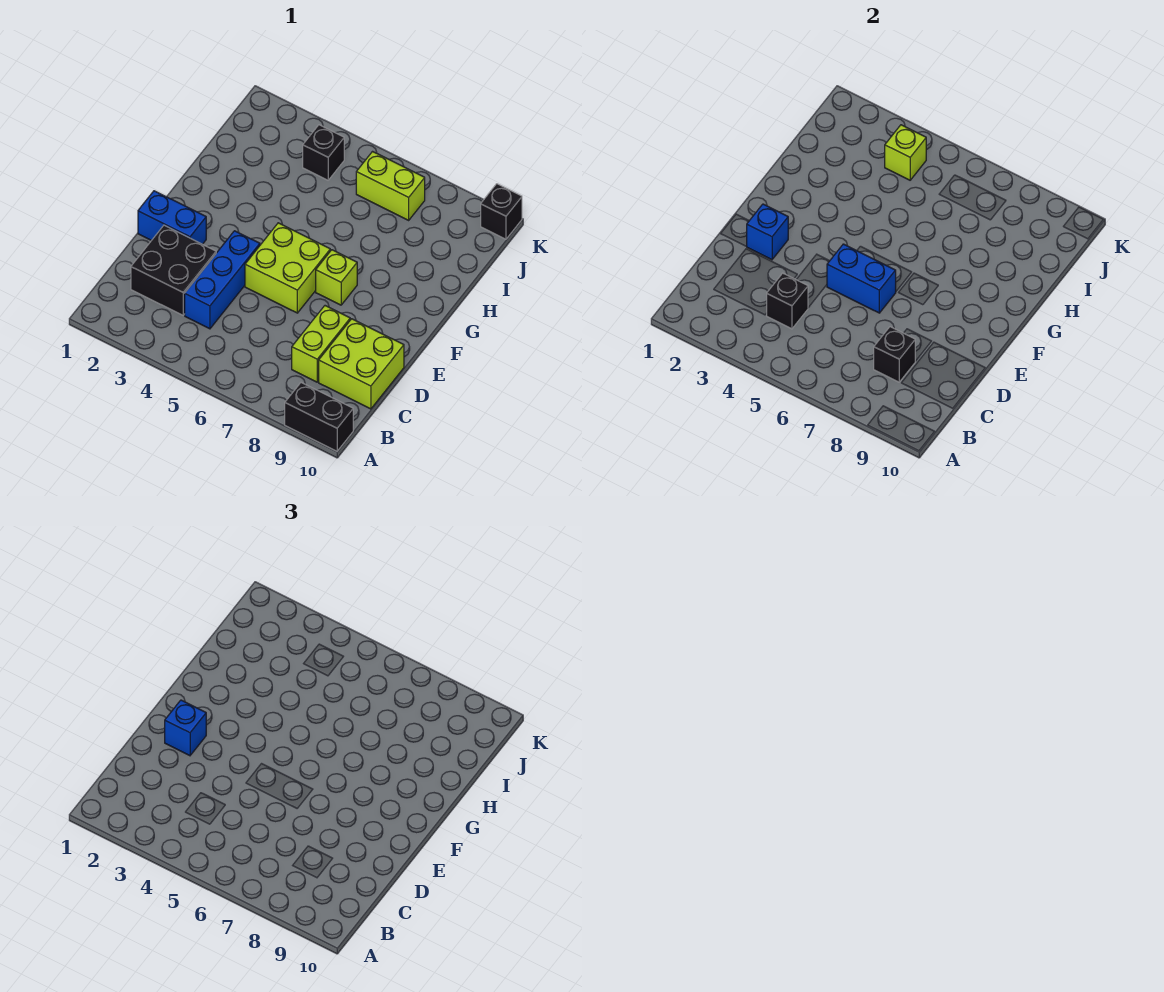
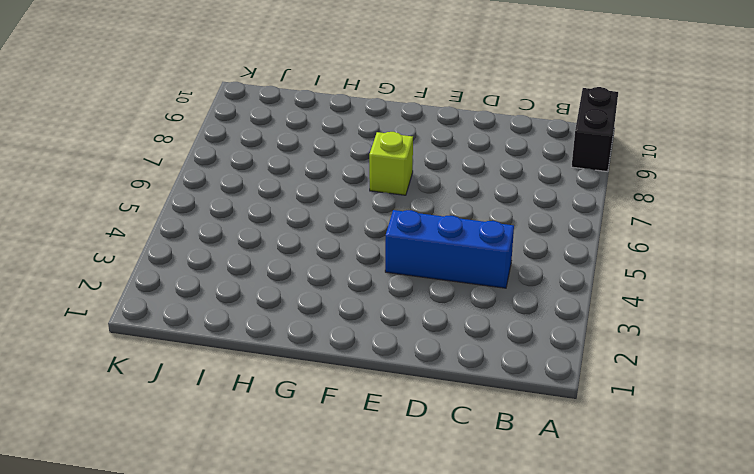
none -> black 2x2 brick [131,225,216,315]
none -> lime 1x2 brick [292,306,350,382]
none -> lime 2x2 brick [319,319,404,409]

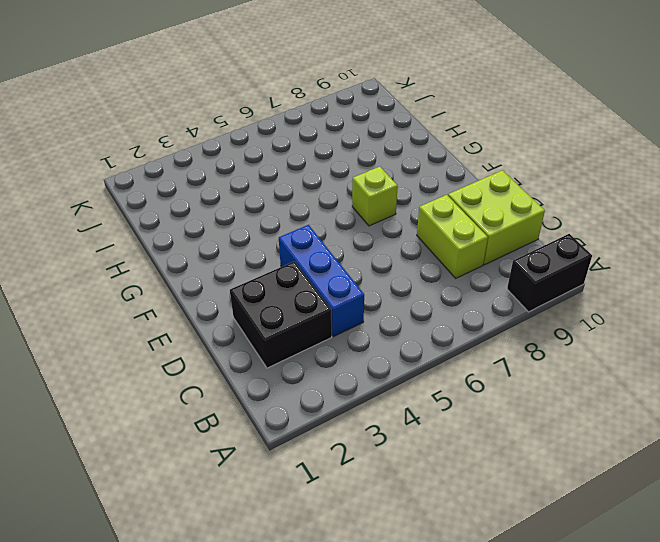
none -> blue 1x2 brick [138,191,206,244]
none -> lime 2x2 brick [245,223,330,313]
none -> black 1x1 brick [303,125,344,180]

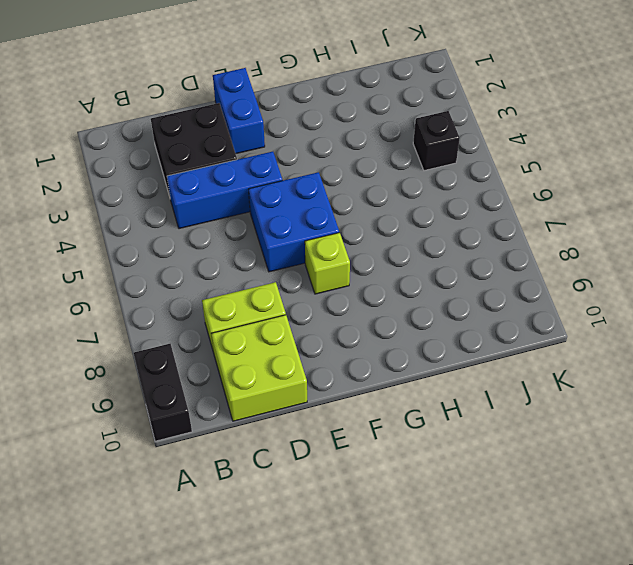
blue 2x2 brick [249,172,339,272] -> lime 2x2 brick [245,223,330,313]
none -> lime 1x2 brick [356,152,425,220]
none -> black 1x1 brick [481,184,522,239]
none -> black 1x1 brick [767,273,808,329]

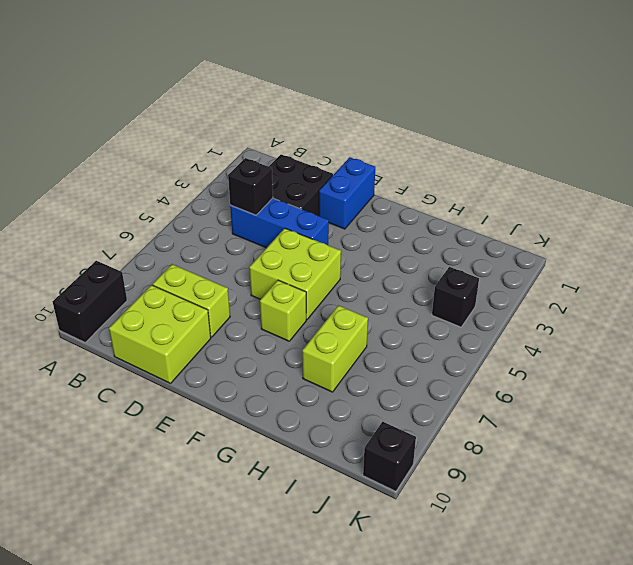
lime 1x2 brick [302,306,368,392] -> lime 1x2 brick moved to [356,152,425,220]
none -> black 1x1 brick [874,327,915,382]
none -> blue 1x1 brick [746,204,788,260]
none -> blue 1x2 brick [827,244,896,313]

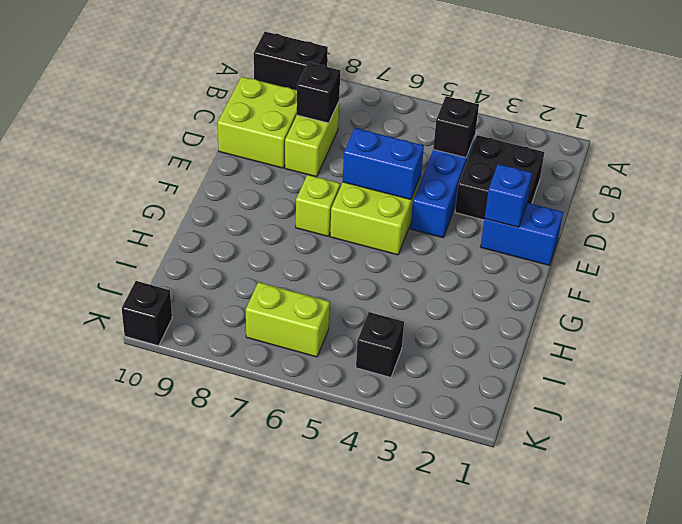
none -> lime 1x1 brick [885,125,926,180]
none -> blue 1x1 brick [165,700,206,756]

